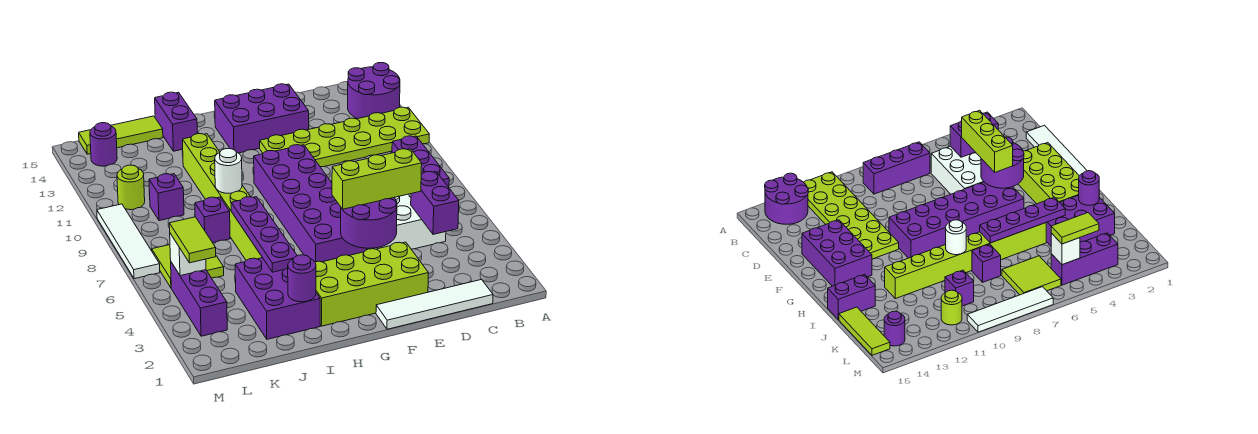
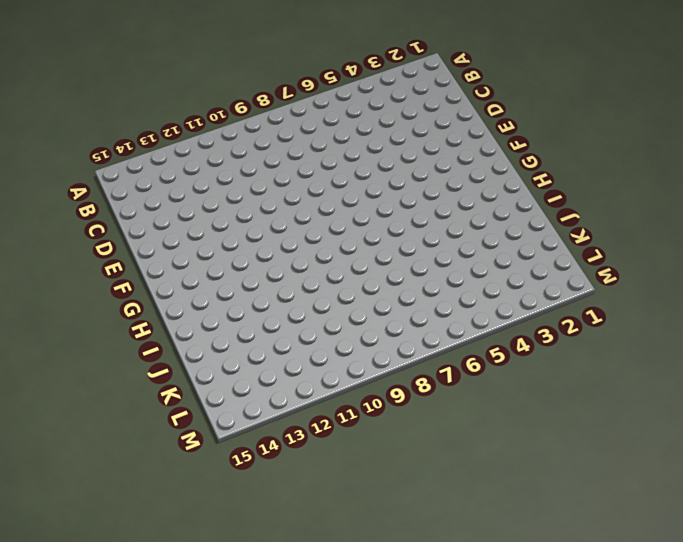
none -> lime 2x6 plate [260,107,429,167]
none -> purple 2x2 round brick [348,63,400,119]
none -> purple 1x3 brick [392,136,449,187]

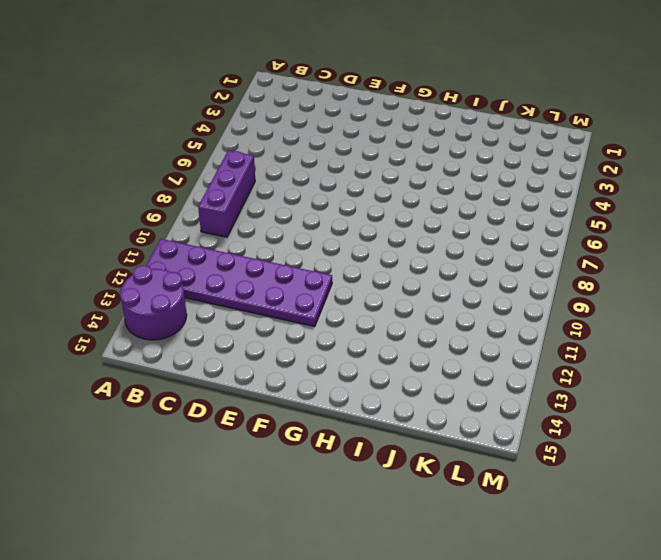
purple 2x6 plate [146,239,332,327] -> lime 2x6 plate [260,107,429,167]
none -> white 1x4 tile [376,279,493,329]
none -> white 2x3 brick [367,194,446,249]
none -> lime 2x4 brick [315,242,428,326]

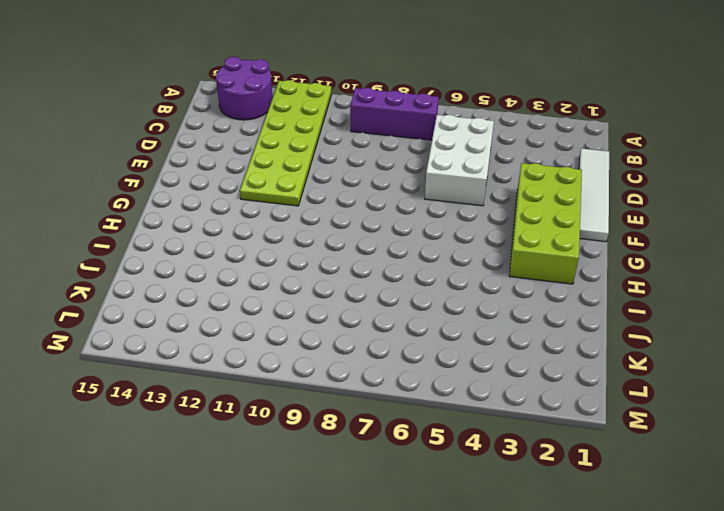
none -> purple 2x3 brick [215,84,309,153]
none -> purple 2x6 brick [254,145,367,262]
none -> purple 2x3 brick [235,258,320,339]

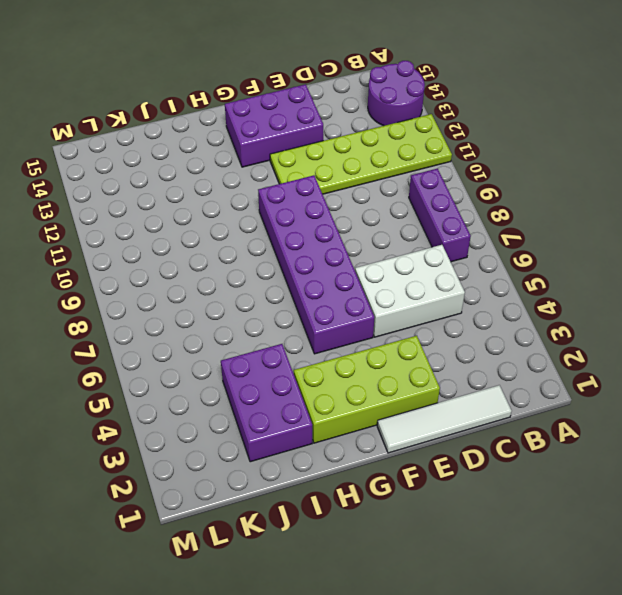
none -> lime 1x8 brick [183,133,262,260]
none -> purple 1x2 brick [155,92,197,151]
none -> purple 1x1 brick [195,197,230,243]

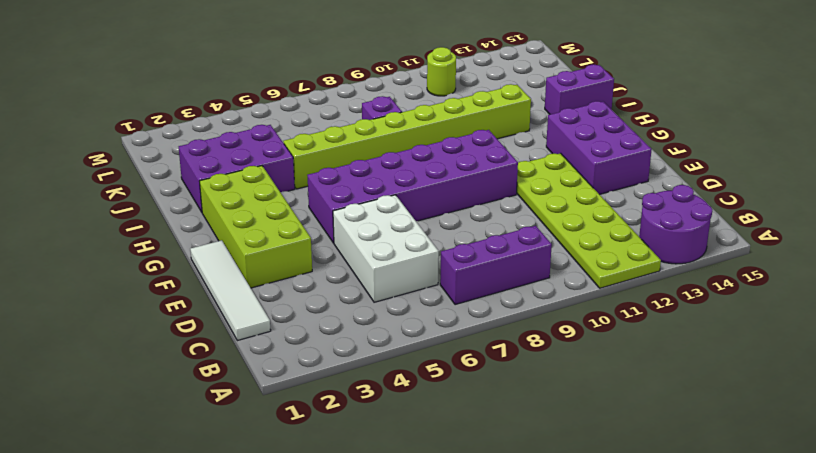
none -> lime 1x3 tile [79,116,163,154]
none -> lime 2x2 tile [152,245,224,287]
none -> purple 1x1 brick [149,174,184,221]

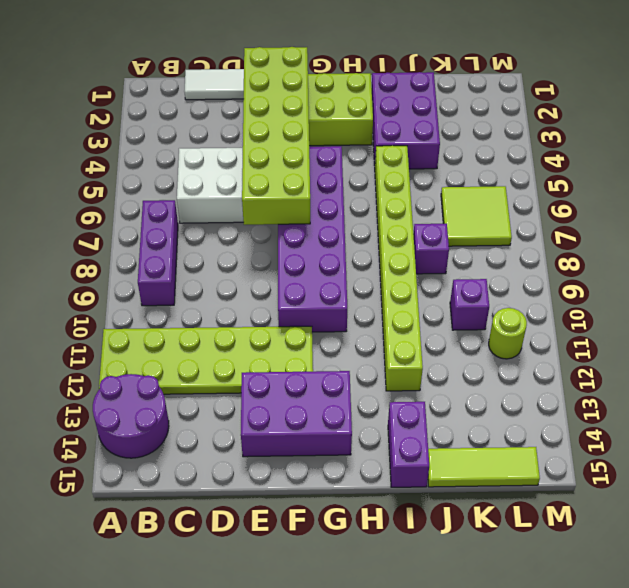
lime 2x6 brick [242,47,310,225] -> purple 2x2 round brick [341,198,397,248]
none -> purple 1x3 brick [171,262,227,336]
none -> purple 1x1 round brick [90,123,117,166]
none -> white 1x4 tile [97,204,160,279]

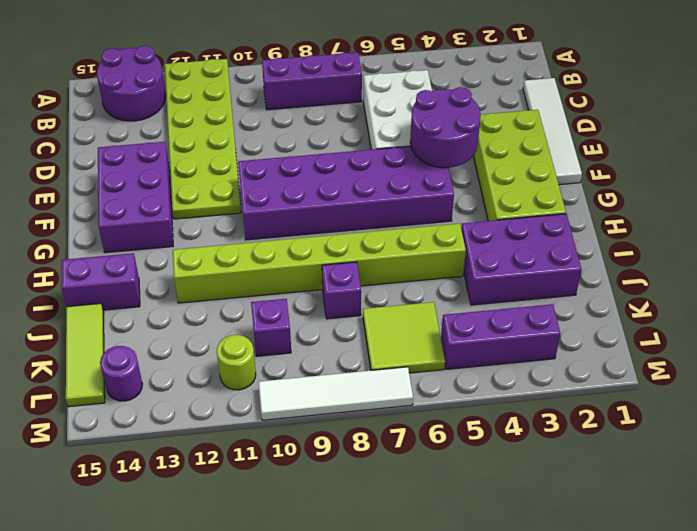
none -> purple 1x2 brick [411,172,459,234]
none -> purple 1x1 round brick [288,255,316,302]
none -> purple 1x4 plate [231,197,297,272]

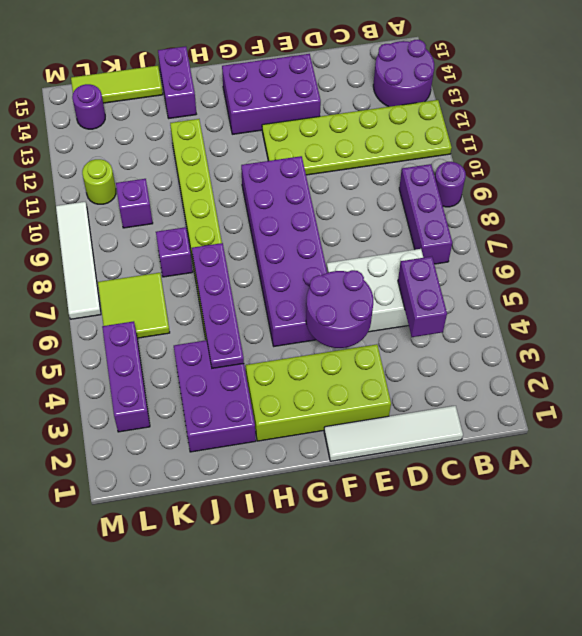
purple 1x1 round brick [435,162,466,207] -> purple 1x1 round brick moved to [288,255,316,302]
none -> white 1x1 round brick [215,148,242,193]
none -> white 1x1 brick [170,234,206,276]
none -> lime 1x3 brick [332,149,422,209]

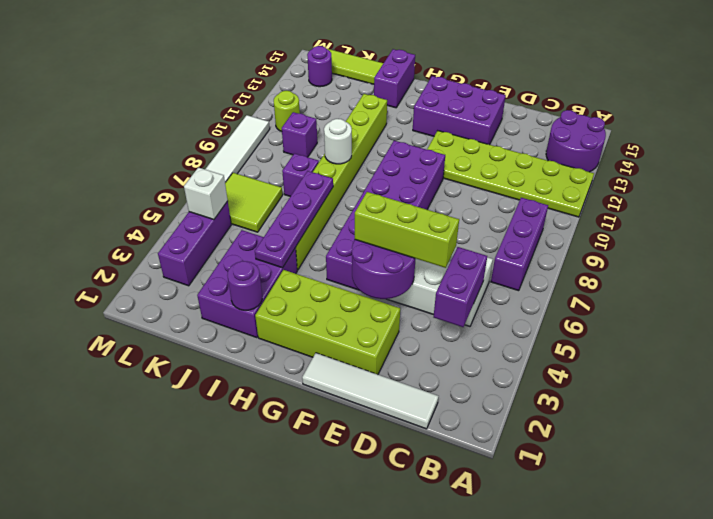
none -> lime 1x2 tile [169,217,216,263]

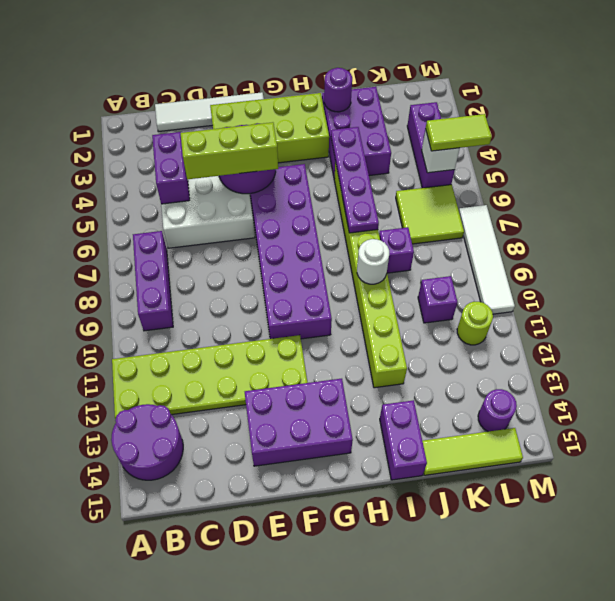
lime 1x2 tile [426,114,492,151] -> lime 1x2 tile turned to [169,217,216,263]

